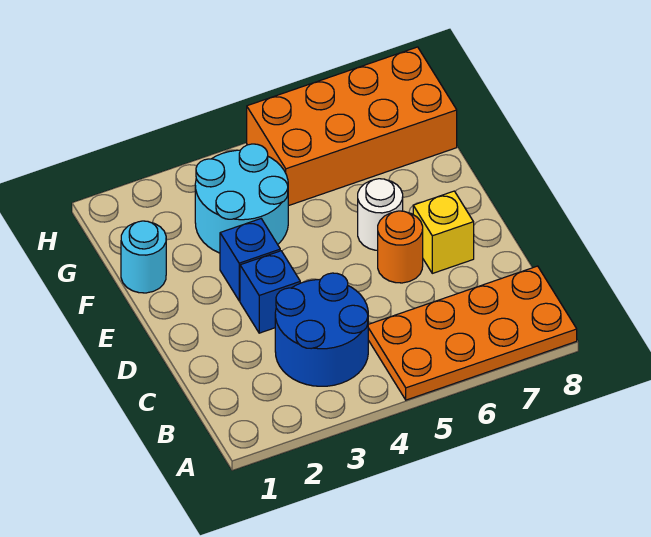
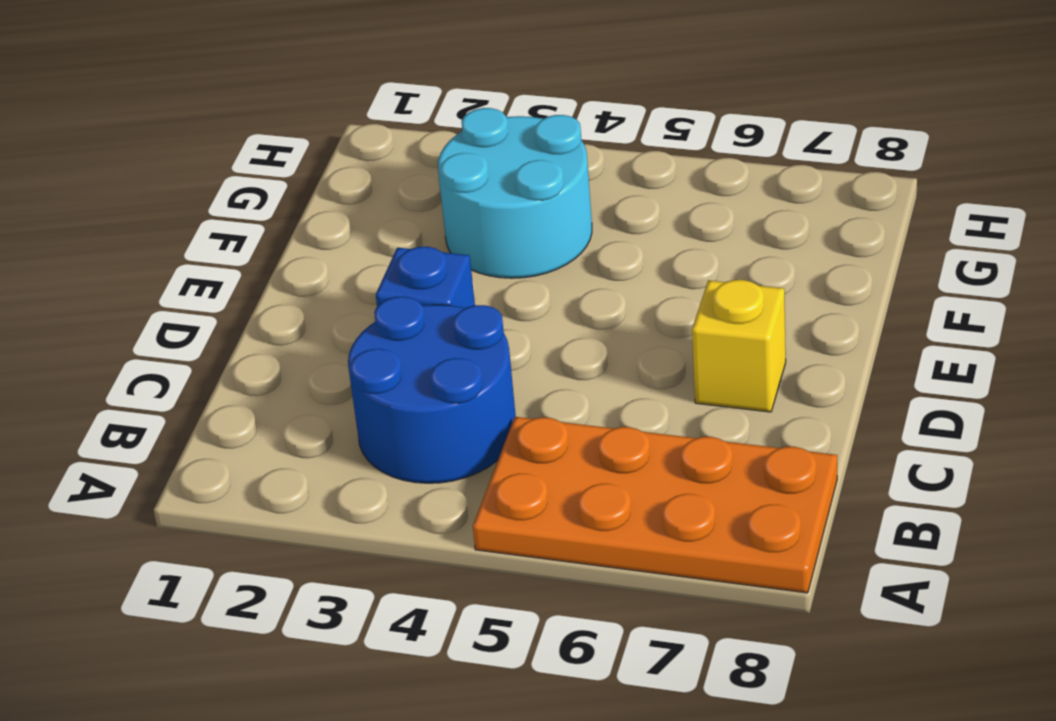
none -> orange 1x1 round brick [378,211,423,283]
none -> blue 1x1 brick [220,219,280,301]

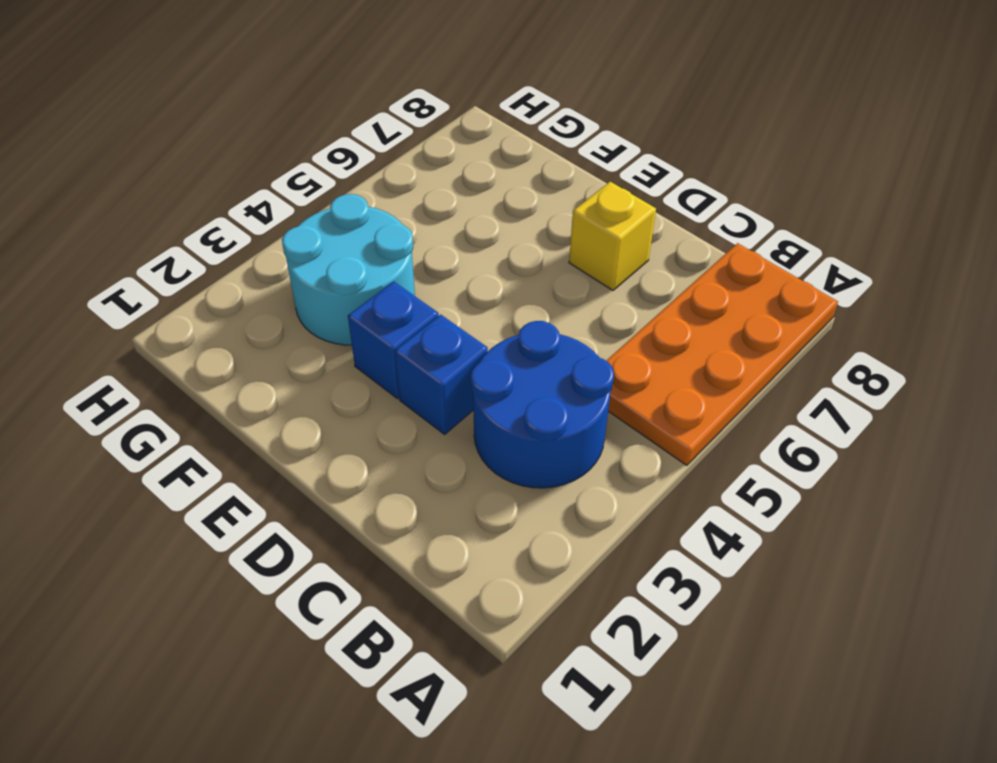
none -> orange 1x1 round brick [378,211,423,283]
none -> white 1x1 round brick [358,179,403,250]

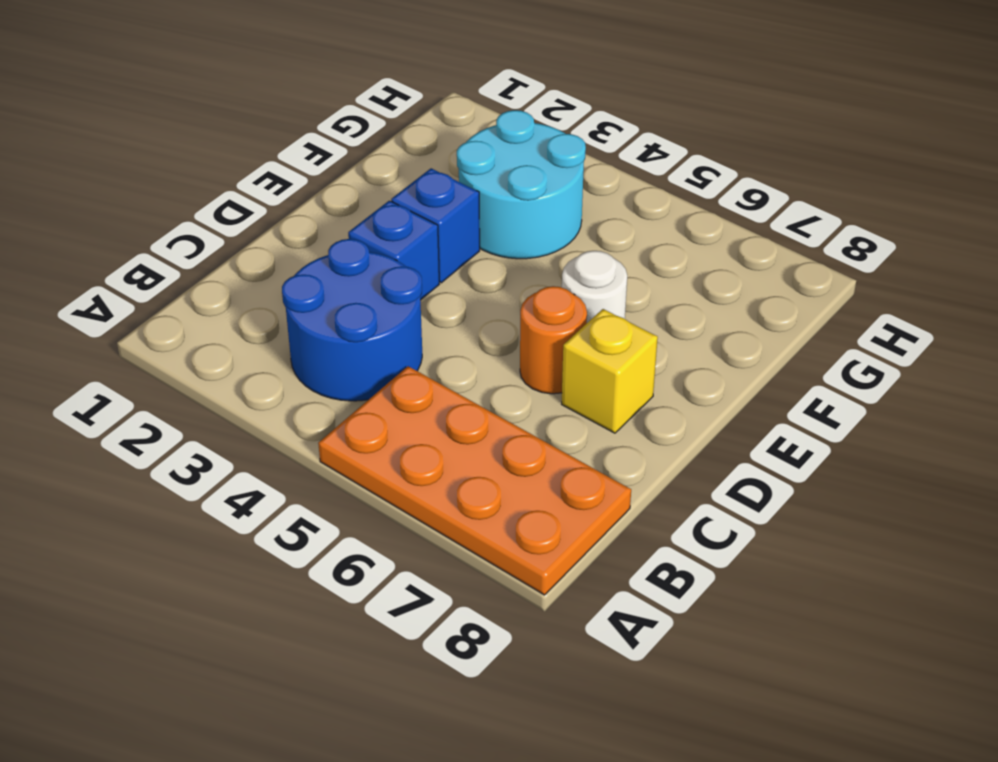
none -> cyan 1x1 round brick [121,221,166,293]
none -> orange 2x4 brick [247,47,457,206]

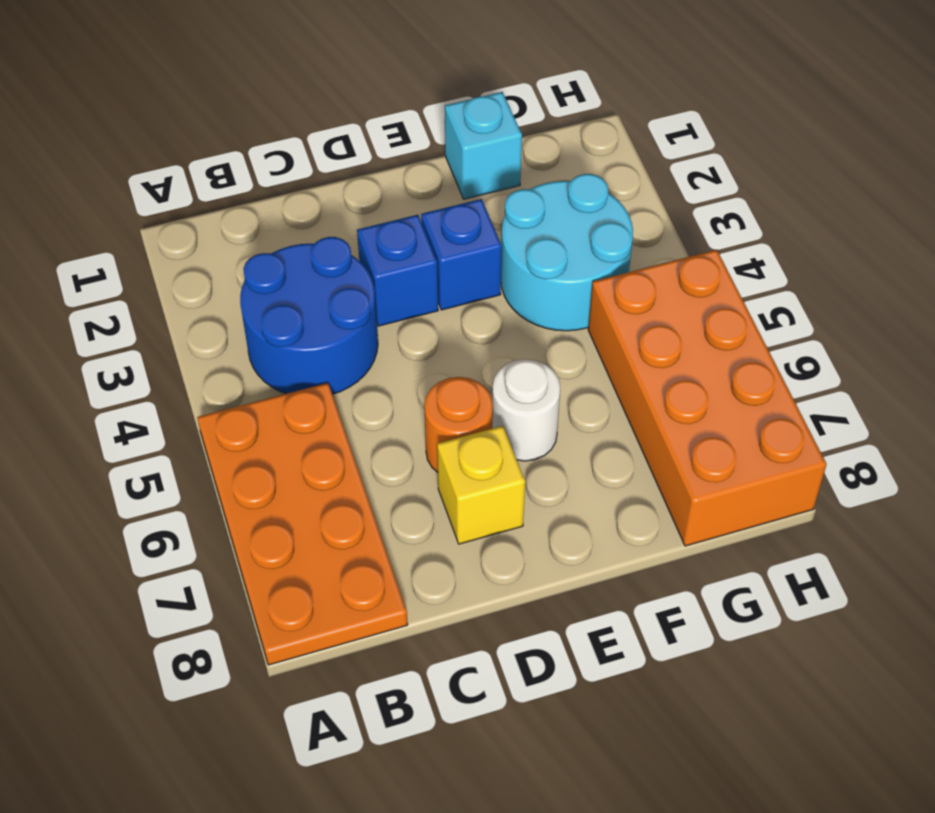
cyan 1x1 brick [445,92,522,199] -> cyan 1x1 round brick [121,221,166,293]

